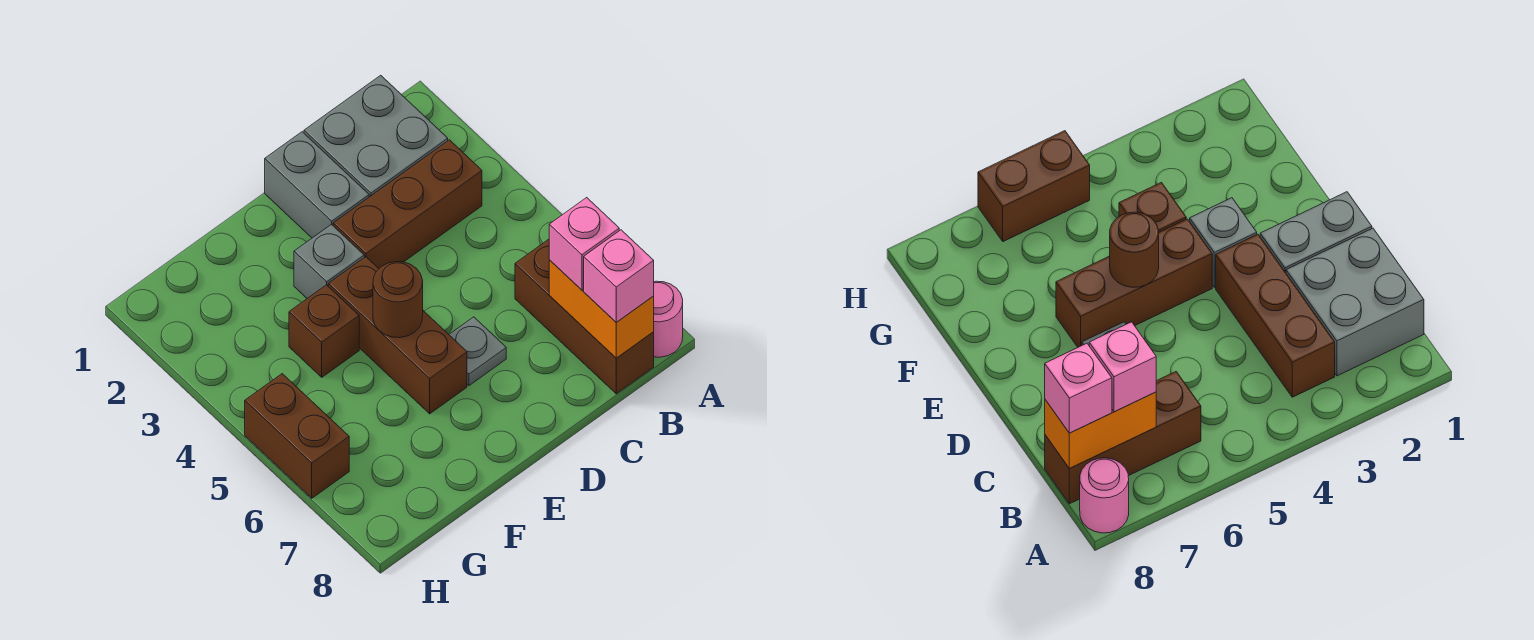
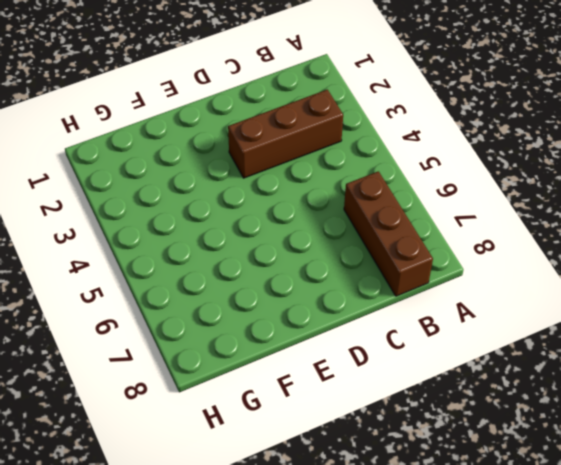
none -> pink 1x1 round brick [654,281,683,357]
none -> grey 2x2 brick [304,75,448,197]
none -> grey 1x2 brick [265,132,369,238]

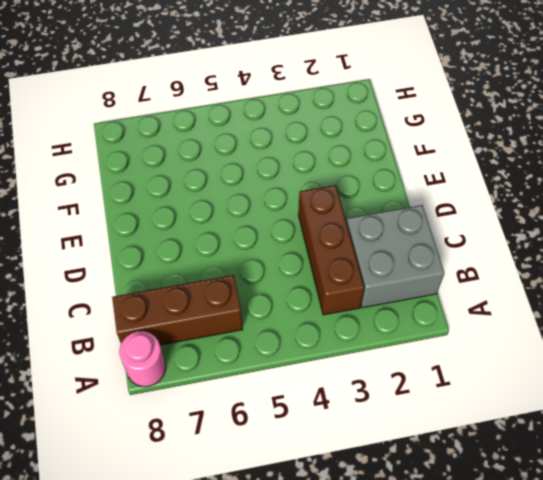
none -> grey 1x2 brick [265,132,369,238]
none -> grey 1x1 plate [449,317,506,386]
none -> grey 1x1 brick [294,224,364,298]

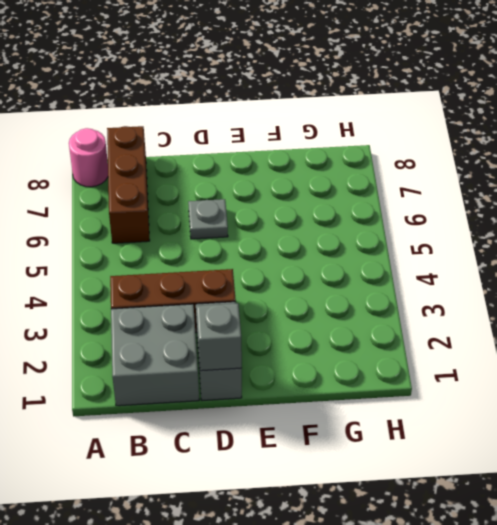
grey 1x1 brick [197,303,242,371] -> grey 1x1 brick moved to [294,224,364,298]
none -> brown 1x3 brick [328,257,467,414]
none -> brown 1x1 brick [289,285,359,377]
none -> brown 1x2 brick [245,374,349,498]

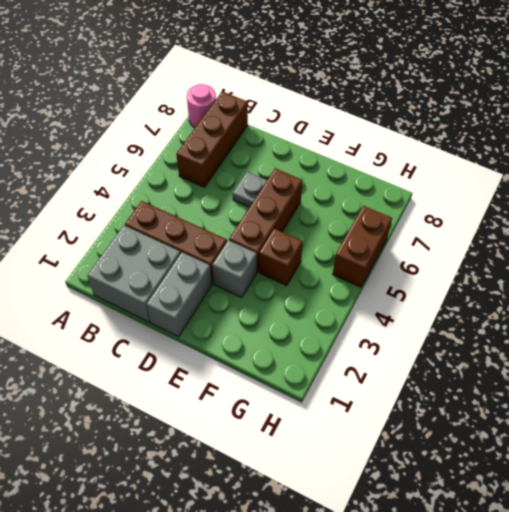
none -> orange 1x2 brick [549,260,654,358]
none -> brown 1x1 round brick [373,262,423,338]
none -> pink 1x1 brick [549,198,619,290]

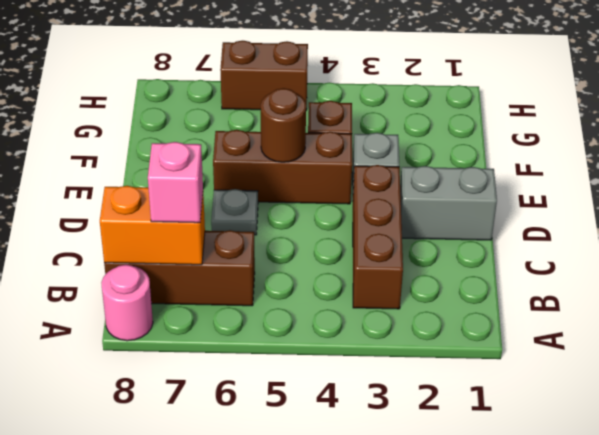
none -> grey 2x2 brick [304,75,448,197]
none -> pink 1x1 brick [584,230,654,322]

